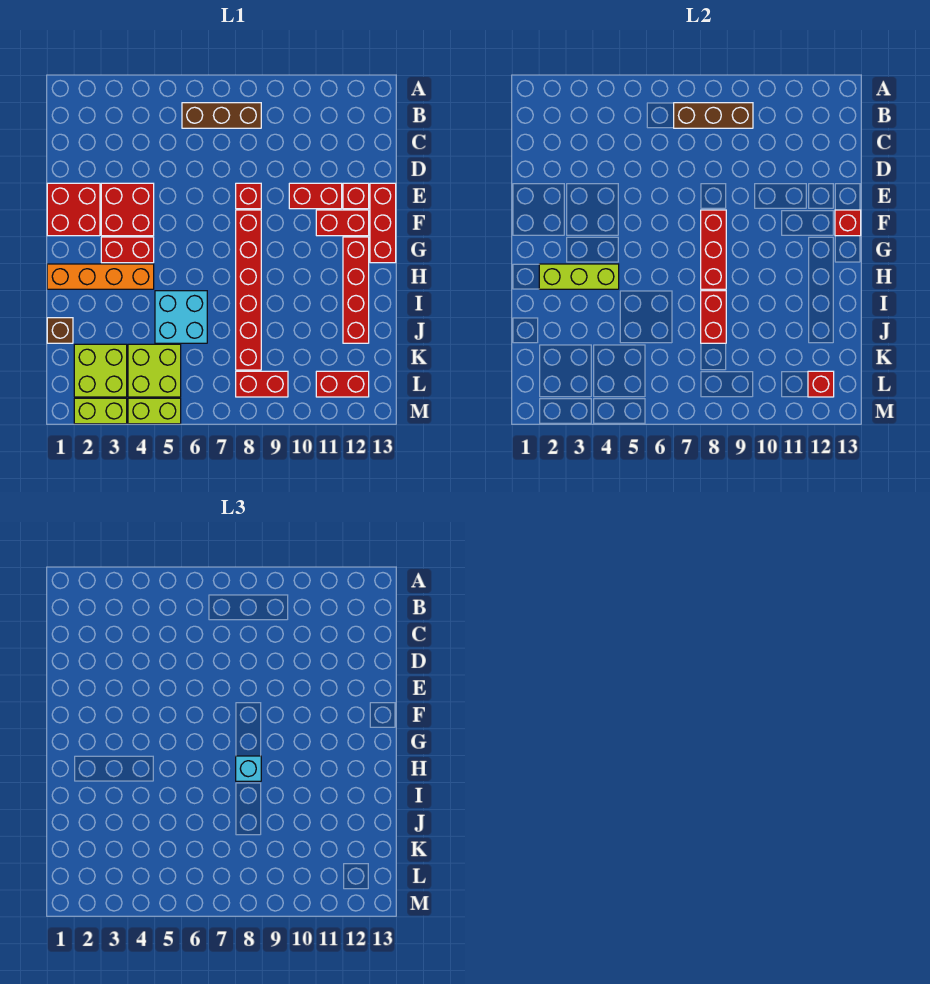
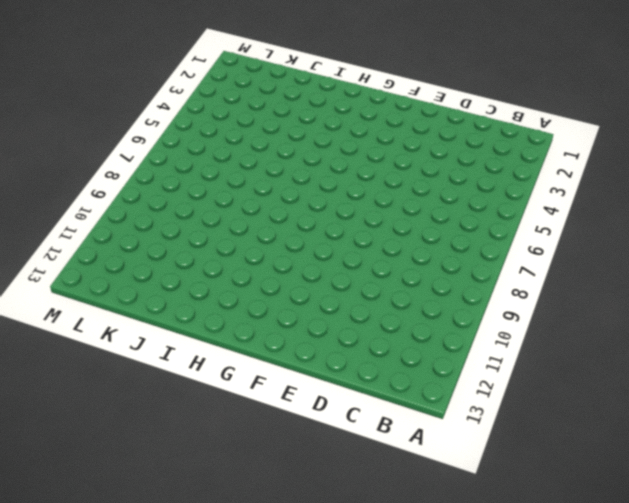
none -> brown 1x3 brick [182,103,261,128]
none -> red 2x2 brick [47,183,100,236]
none -> red 2x2 brick [101,183,154,236]

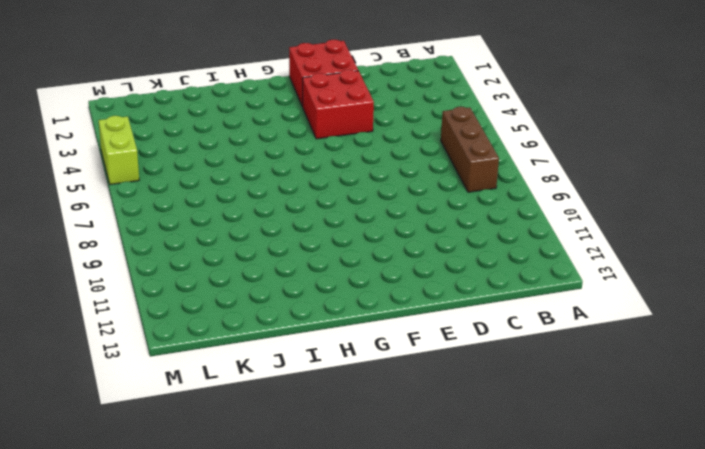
none -> red 1x1 brick [236,183,261,209]
none -> red 1x2 brick [289,183,342,209]
none -> red 1x1 brick [343,183,369,209]

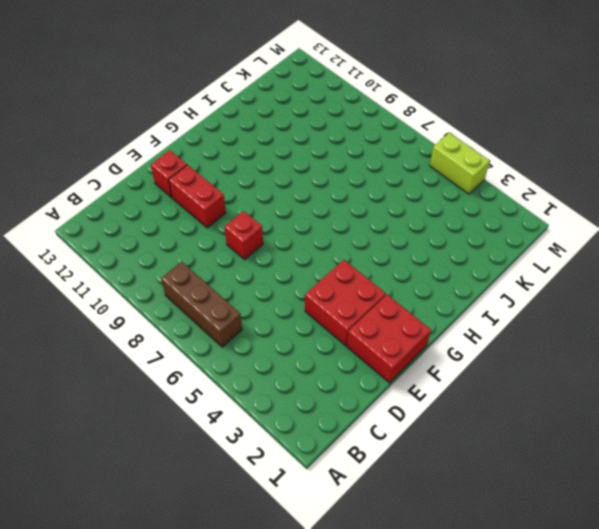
none -> red 1x3 brick [370,183,396,263]
none -> red 1x6 brick [236,210,261,370]
none -> red 1x2 brick [316,210,369,236]

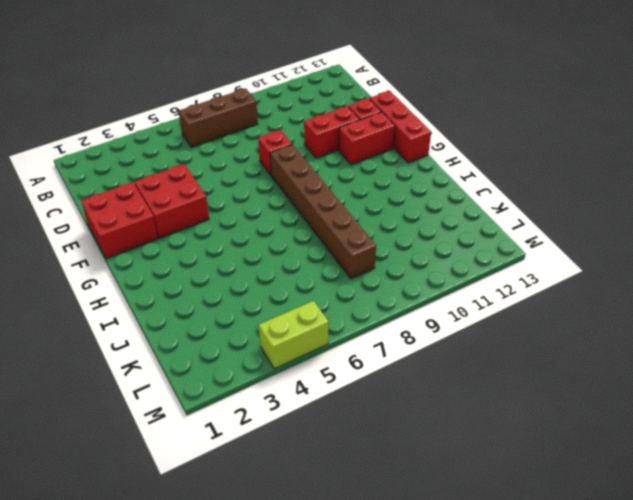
brown 1x6 brick [270,145,376,279] -> red 1x6 brick [236,210,261,370]
none -> red 1x2 brick [101,237,154,263]
none -> red 1x4 brick [343,237,369,343]
none -> orange 1x4 brick [47,264,154,289]

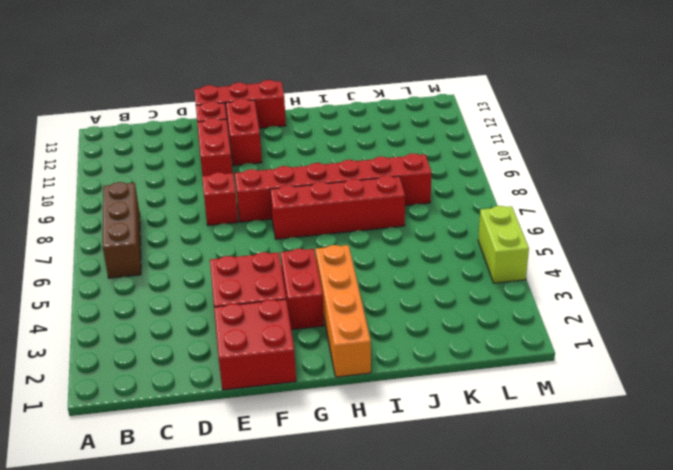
red 1x4 brick [270,176,405,239] -> red 1x4 brick moved to [343,237,369,343]
none -> cyan 2x2 brick [155,291,207,343]
none -> brown 1x1 brick [47,318,73,343]
none -> lime 2x2 brick [74,344,127,397]

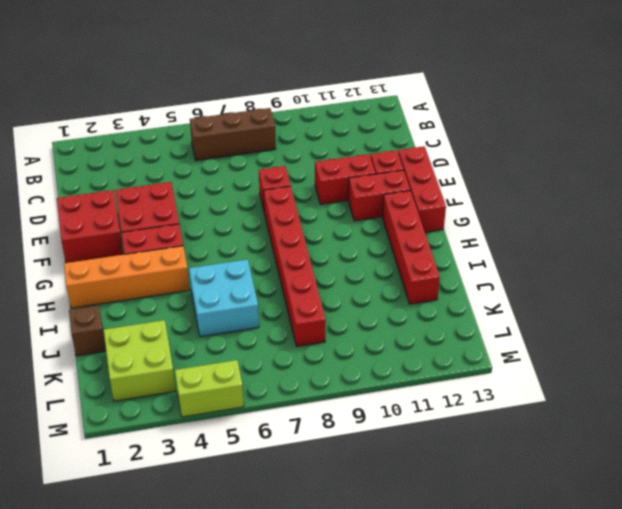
none -> lime 2x2 brick [128,344,181,397]
none -> red 1x2 brick [236,371,288,397]
none -> red 1x2 brick [316,371,369,397]

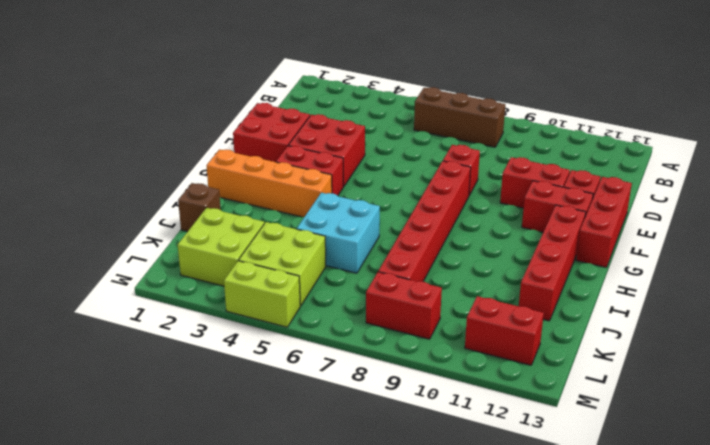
none -> lime 1x2 brick [74,398,127,424]
none -> brown 1x3 brick [674,103,753,128]
none -> red 1x3 brick [701,210,726,289]

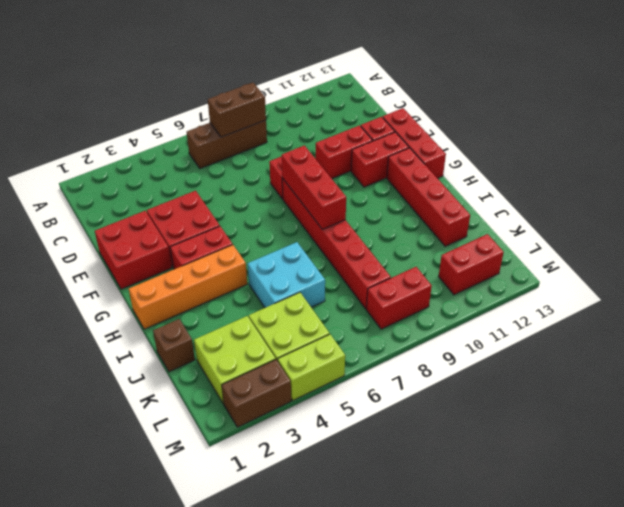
brown 1x2 brick [208,83,266,137] -> brown 1x3 brick [674,103,753,128]
brown 1x2 brick [222,360,291,427] -> lime 1x2 brick [74,398,127,424]
none -> red 1x1 brick [835,210,861,236]
none -> lime 1x3 brick [539,264,619,289]
none -> red 1x2 brick [701,291,726,343]

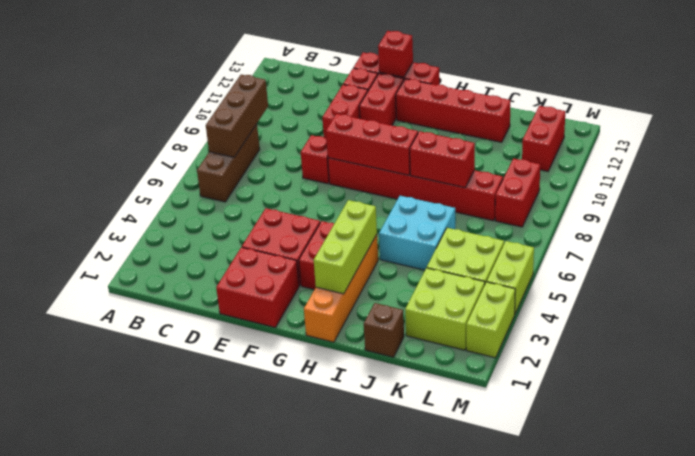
none -> red 1x1 brick [808,371,834,397]
none -> cyan 1x1 brick [236,756,261,781]

